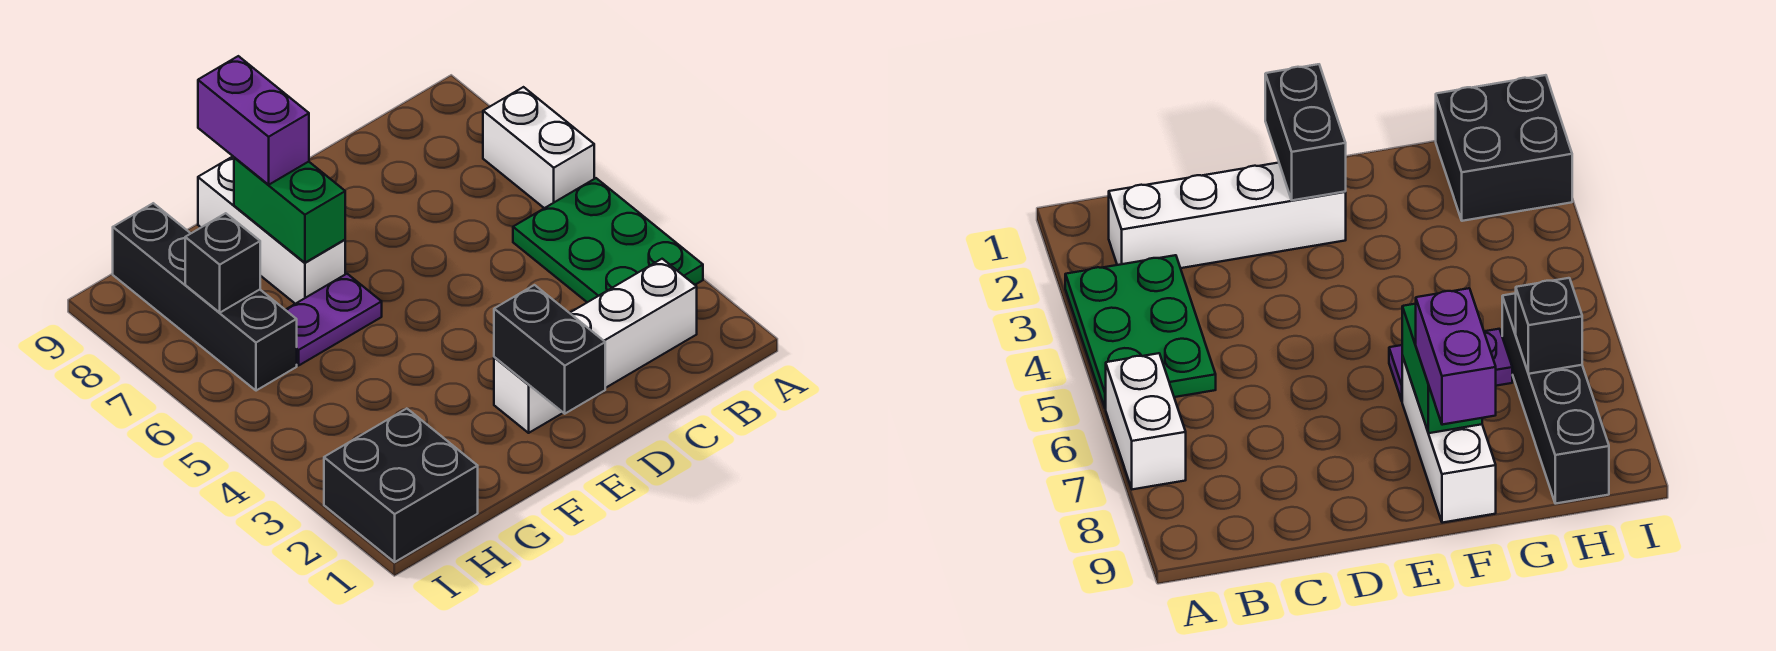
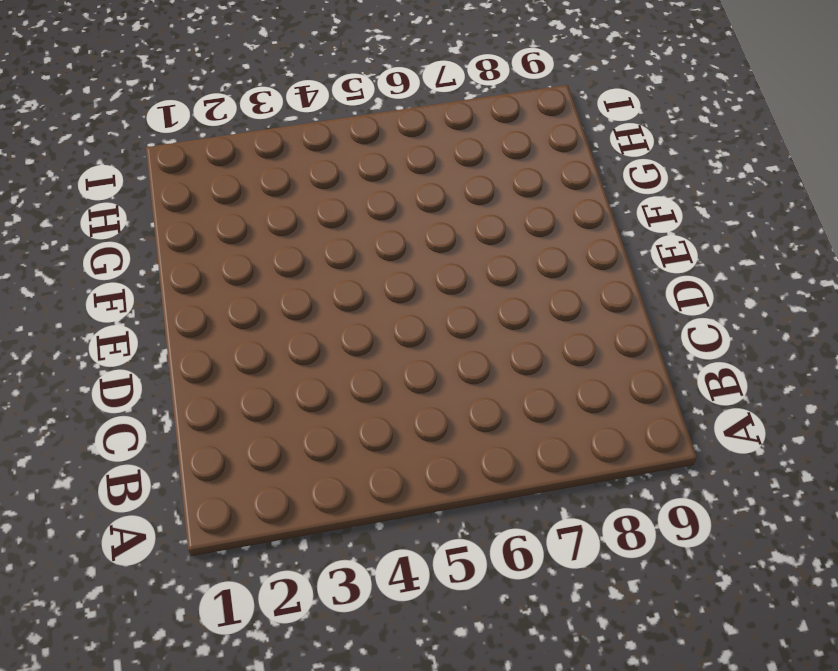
none -> green 2x3 plate [513,178,703,302]
none -> white 1x2 brick [483,87,594,208]

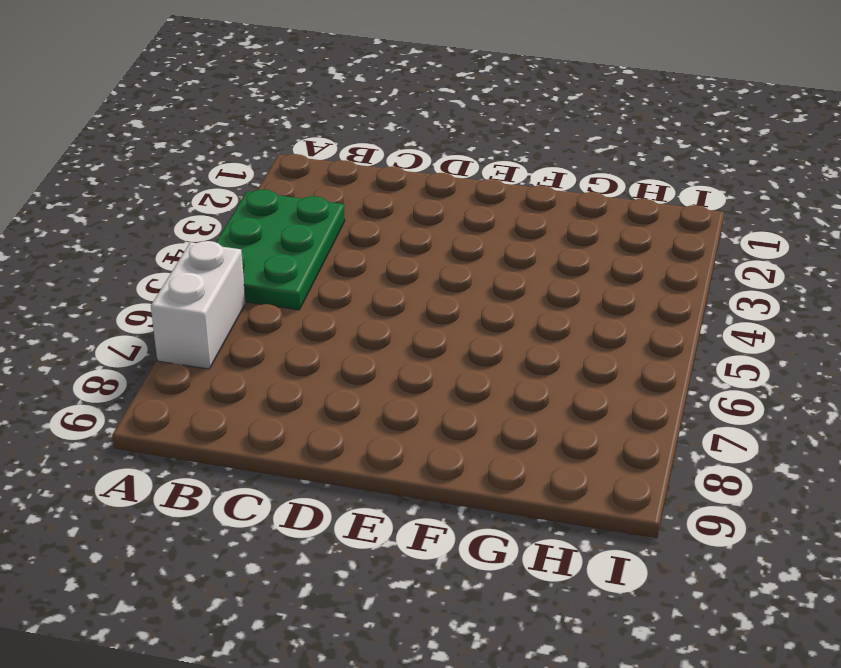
none -> white 1x4 brick [494,259,697,433]
none -> purple 1x2 plate [286,274,382,366]

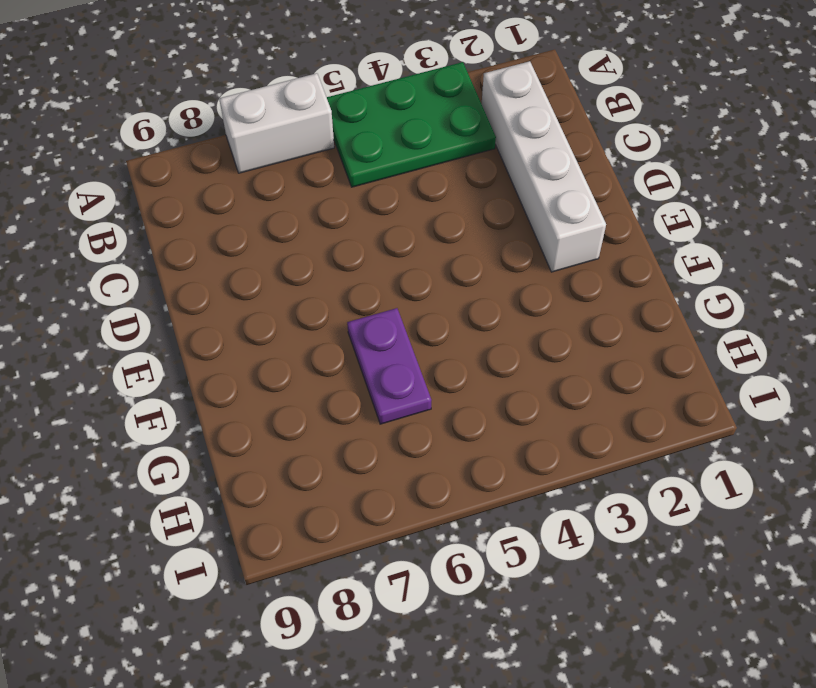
none -> white 1x3 brick [198,157,345,304]
none -> black 2x2 brick [324,409,478,562]

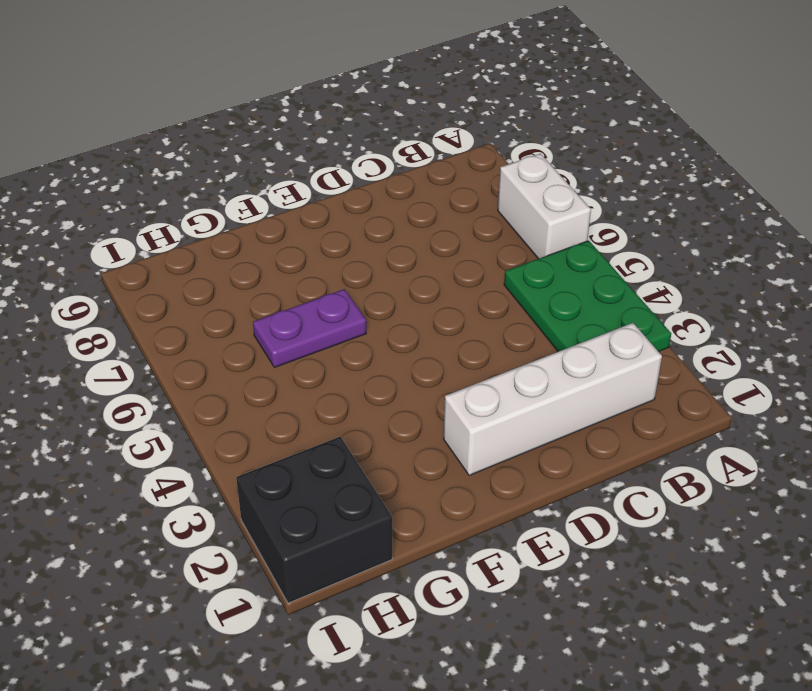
none -> white 1x3 brick [198,157,345,304]
none -> black 1x4 brick [113,203,297,391]

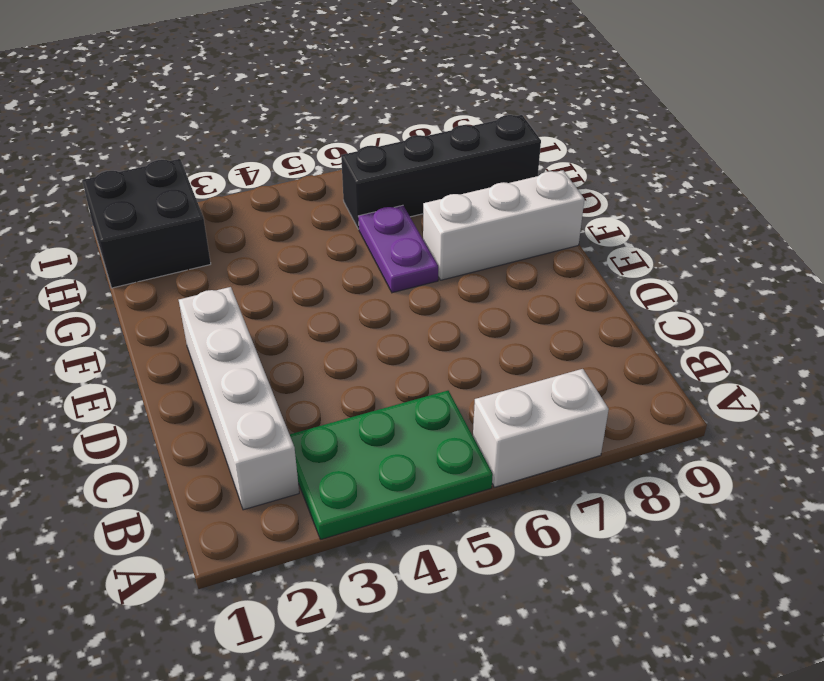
none -> black 1x2 brick [494,285,605,414]
none -> green 1x2 brick [234,158,345,263]

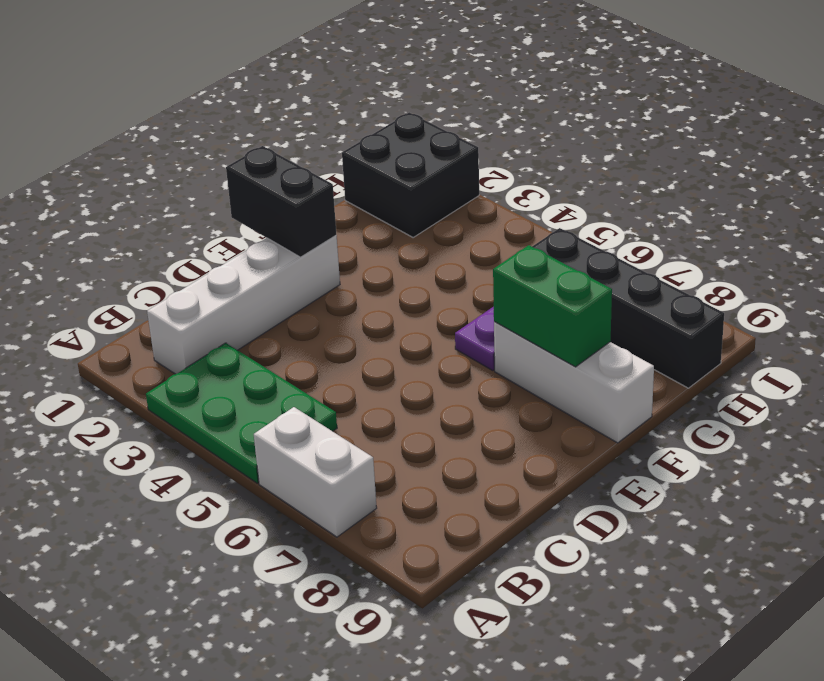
none -> black 1x1 brick [185,213,260,313]
none -> purple 1x2 brick [198,56,309,185]

